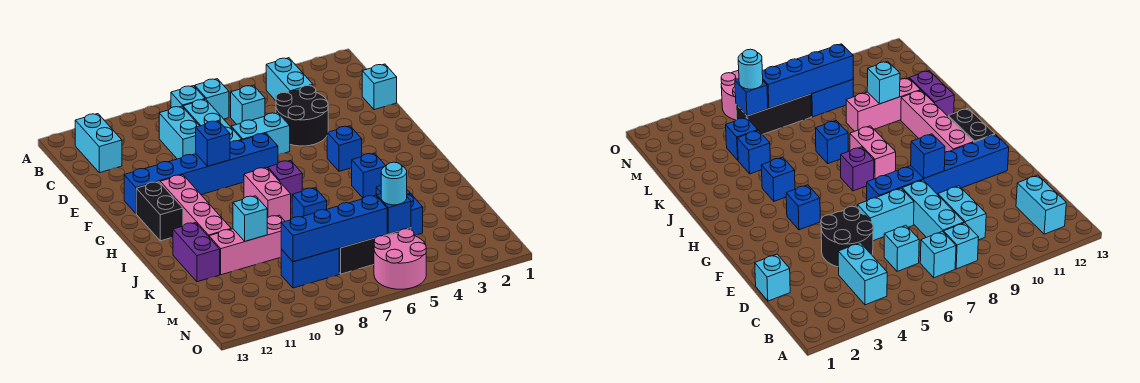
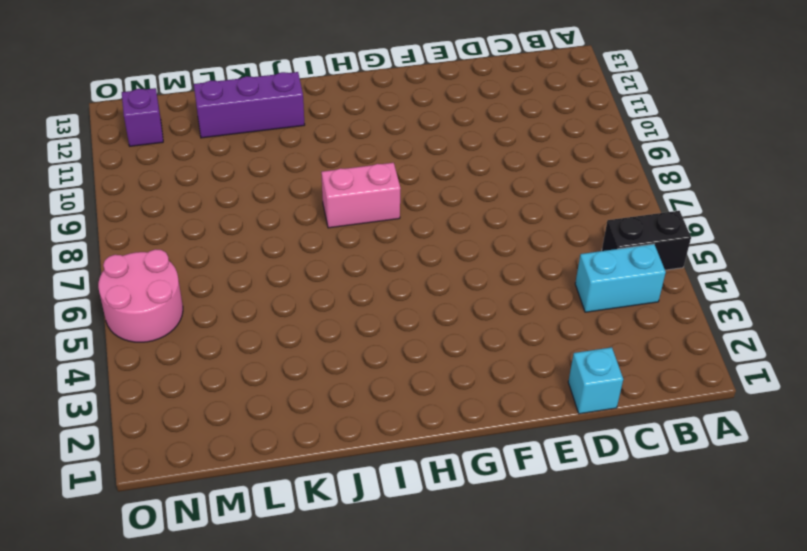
black 1x2 brick [602,211,691,270] -> black 1x2 brick moved to [136,182,183,241]
purple 1x3 brick [194,72,305,138] -> purple 1x2 brick [173,223,220,282]
purple 1x1 brick [122,88,163,146] -> purple 1x1 brick moved to [268,160,302,203]
none -> cyan 1x1 brick [195,79,229,119]
none -> cyan 1x1 brick [171,86,205,108]
none -> cyan 1x2 brick [75,114,122,173]
none -> cyan 1x1 brick [231,85,265,124]

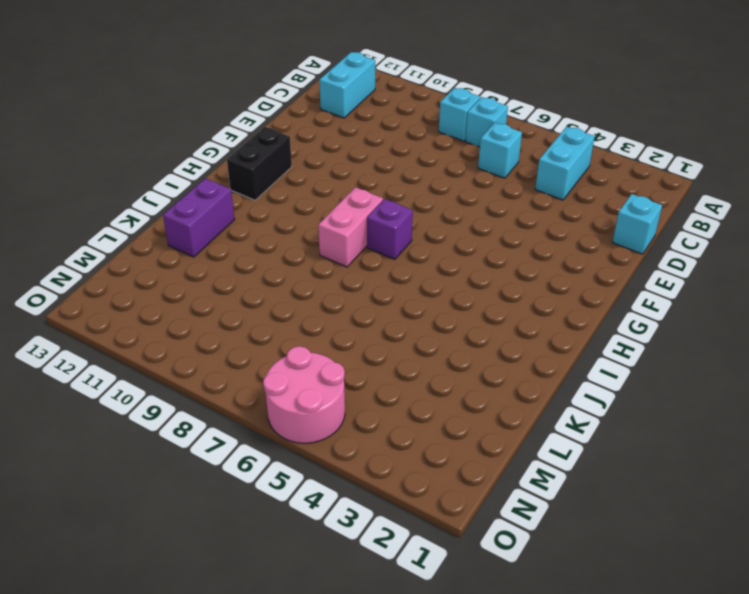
none -> cyan 1x3 brick [183,99,242,143]
none -> cyan 1x2 brick [159,106,199,159]
none -> black 2x2 round brick [276,86,328,146]
none -> cyan 1x2 brick [231,113,290,155]

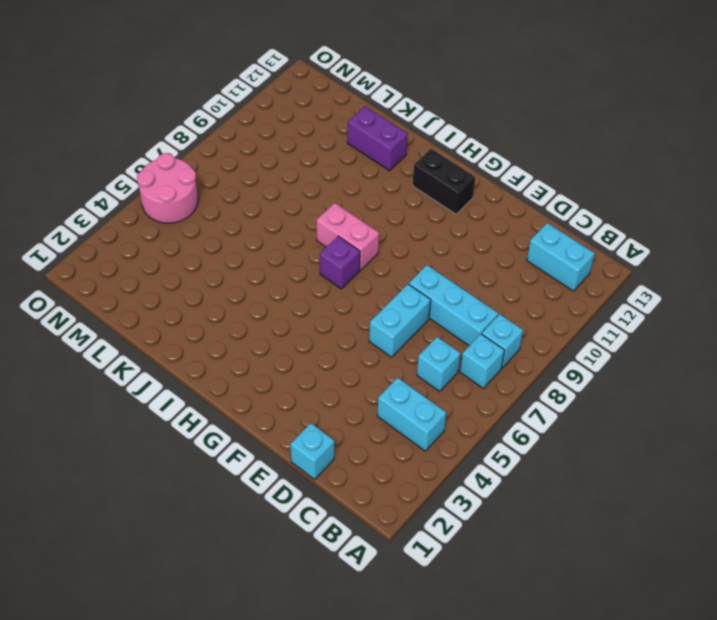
none -> cyan 1x2 brick [159,106,199,159]
none -> black 2x2 round brick [276,86,328,146]
none -> blue 1x6 brick [124,133,278,213]
none -> blue 1x1 brick [327,126,362,171]

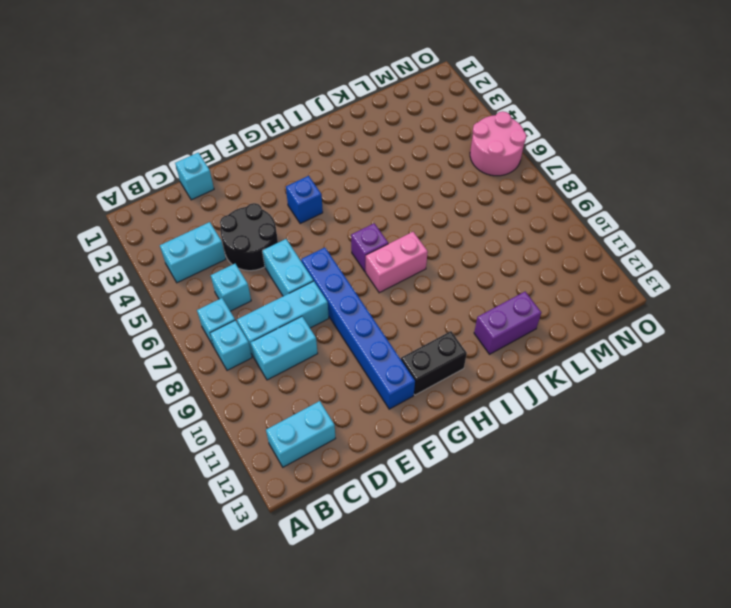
none -> pink 1x4 brick [160,175,231,237]
none -> blue 1x1 brick [352,153,386,198]
none -> blue 1x1 brick [292,188,327,218]
none -> blue 1x1 brick [737,130,770,174]

